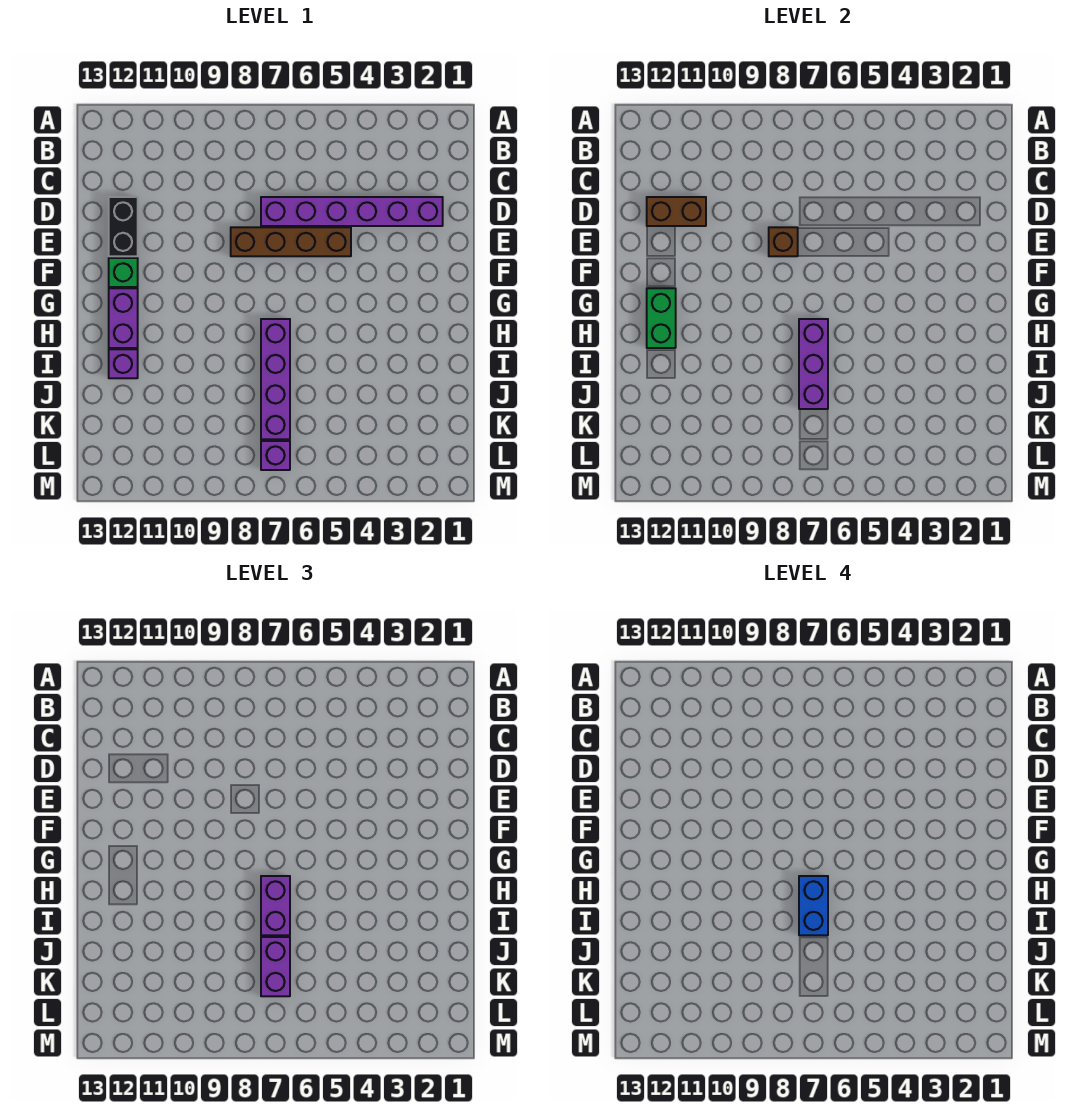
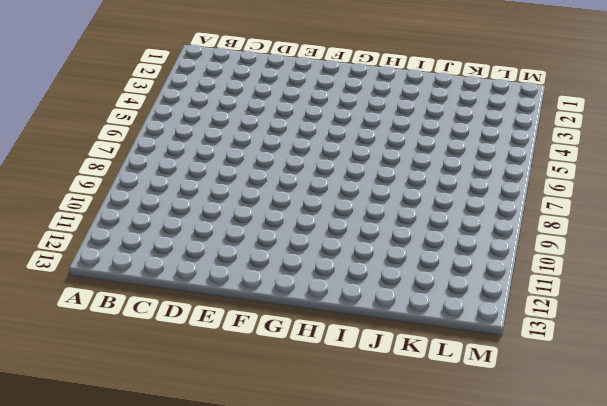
none -> purple 1x6 brick [261,197,443,226]
none -> black 1x2 brick [109,197,138,256]
none -> brown 1x4 brick [231,227,351,256]

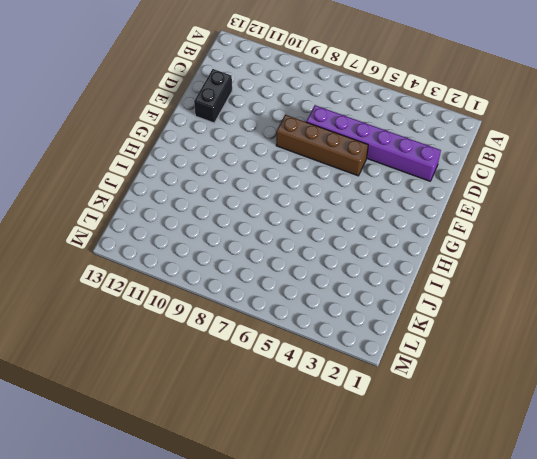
none -> green 1x1 brick [109,258,138,287]
none -> purple 1x2 brick [109,288,138,348]
none -> purple 1x4 brick [261,319,290,439]

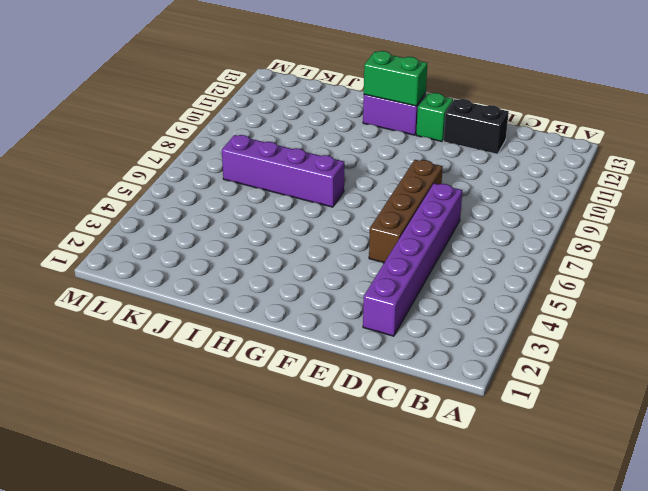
none -> purple 1x1 brick [109,349,138,378]
none -> purple 1x1 brick [261,441,290,470]
none -> brown 1x2 brick [647,197,706,226]

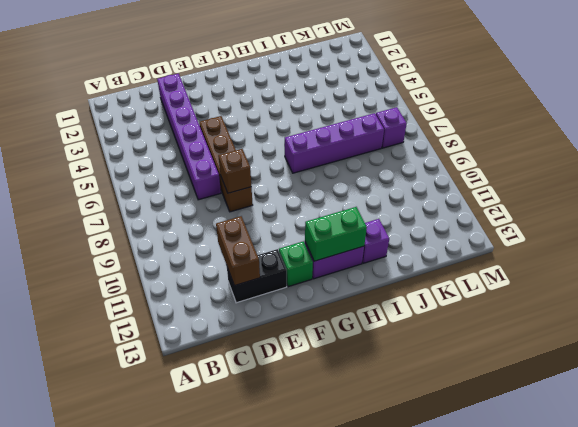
none -> purple 1x3 brick [799,319,828,409]
none -> purple 1x2 brick [261,876,290,935]
none -> purple 1x2 brick [261,937,290,996]

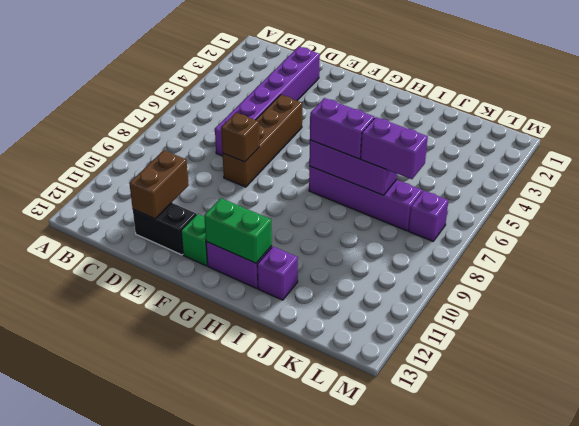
none -> blue 1x2 brick [799,876,828,935]

